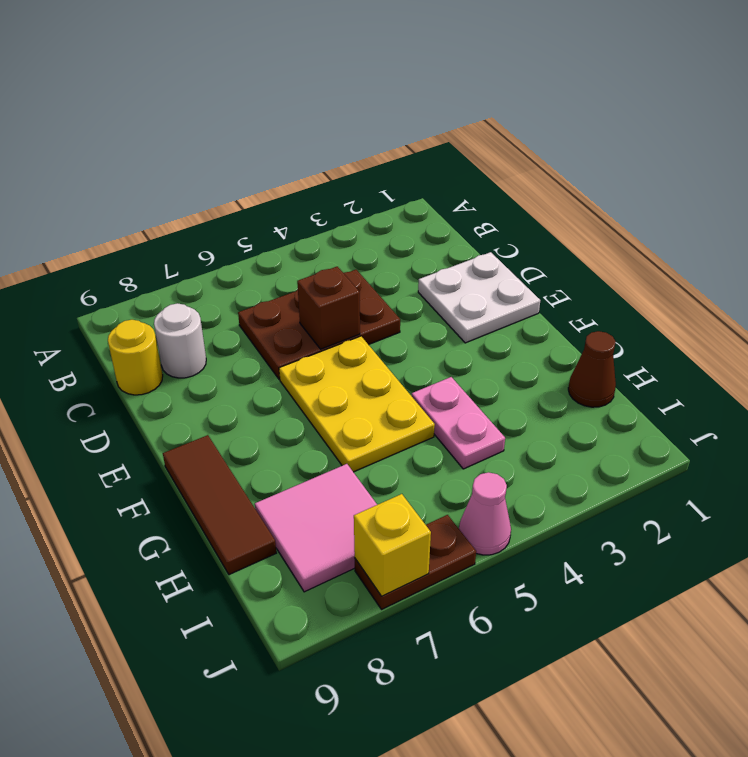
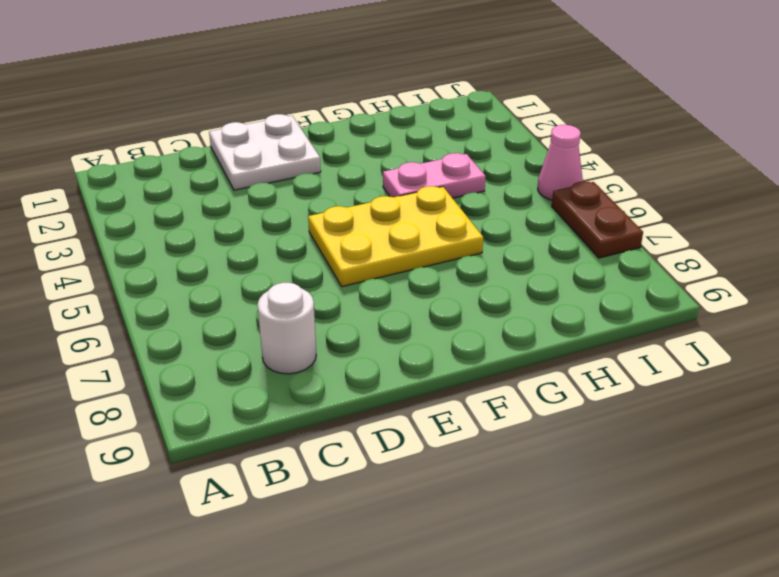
none -> brown 2x3 plate [238,270,400,380]
none -> yellow 1x1 round brick [108,320,163,395]
none -> brown 1x3 tile [163,435,276,575]

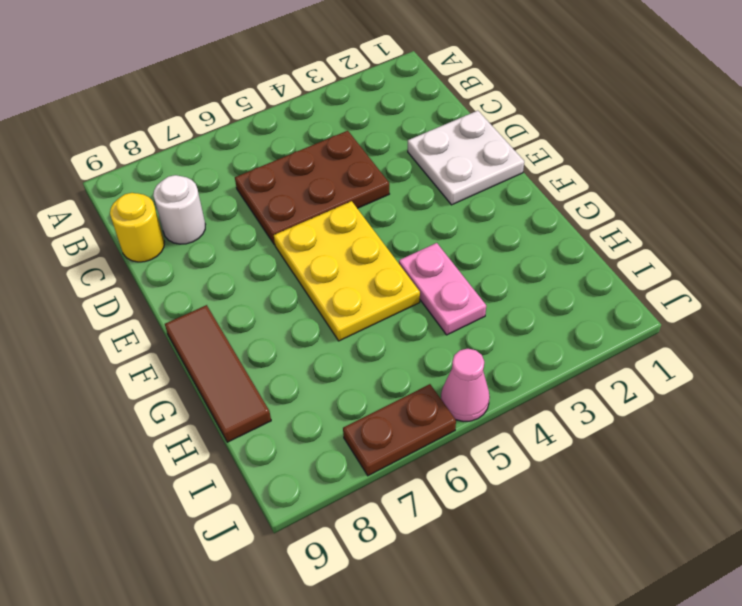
none -> brown 1x1 cone [568,331,616,407]
none -> pink 2x2 tile [255,464,377,592]
none -> brown 1x1 brick [297,266,360,349]

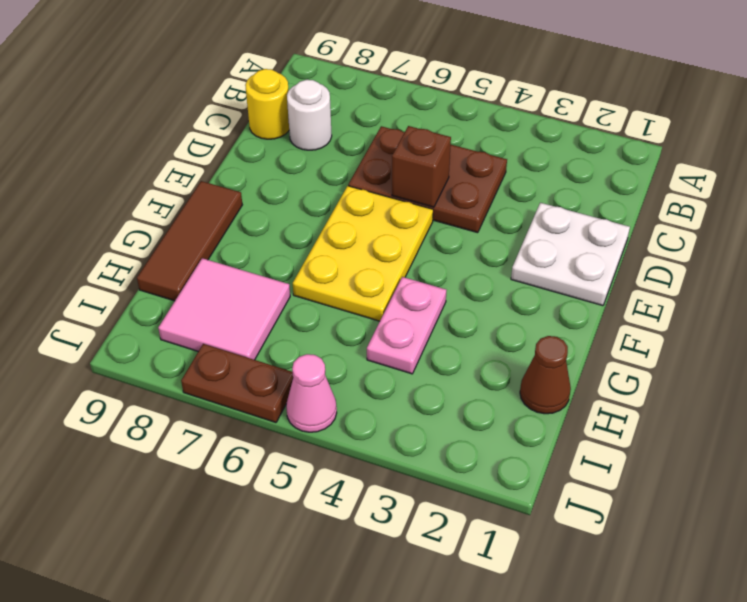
none -> yellow 1x1 brick [354,494,431,596]

